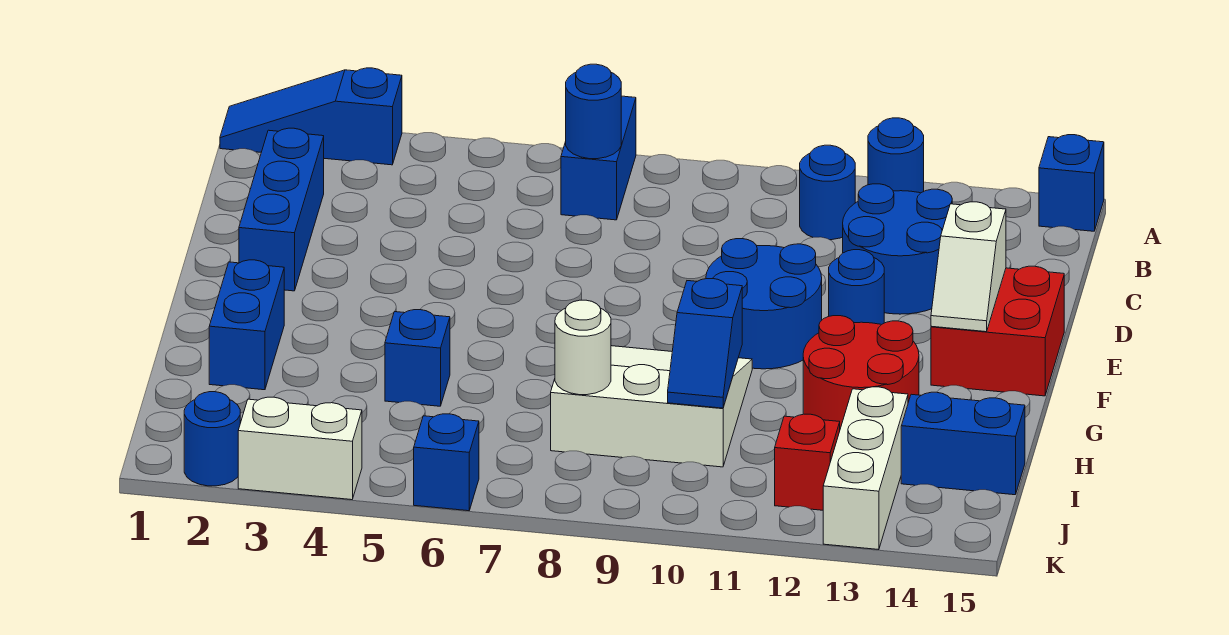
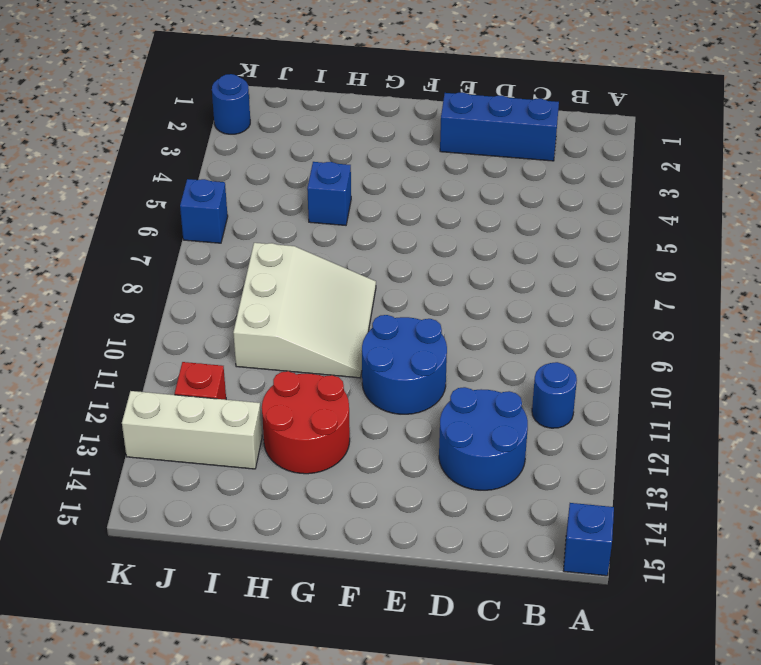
none -> blue 1x3 slope [220,68,402,165]
none -> blue 1x2 brick [561,96,636,220]
none -> blue 1x1 round brick [868,118,924,193]

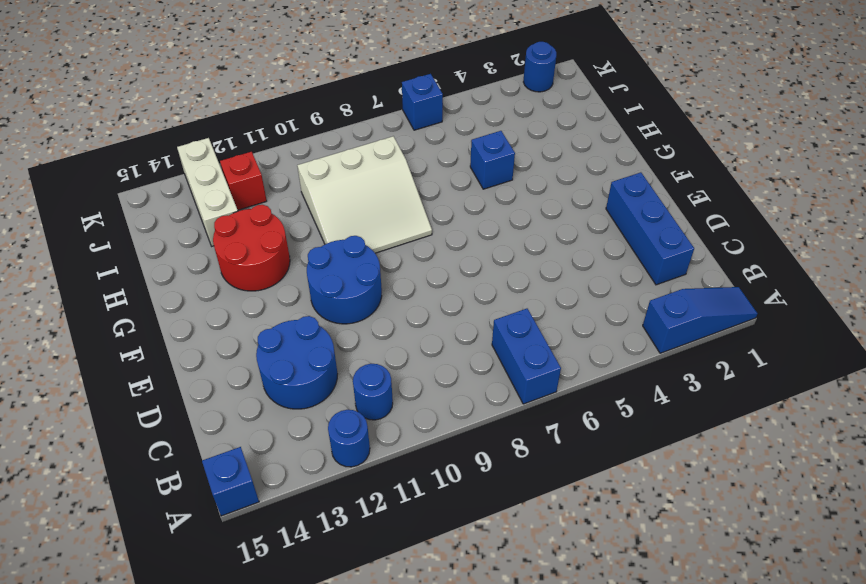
none -> blue 1x1 round brick [829,250,884,325]
none -> red 2x2 brick [931,266,1064,396]
none -> blue 1x2 brick [209,260,284,390]

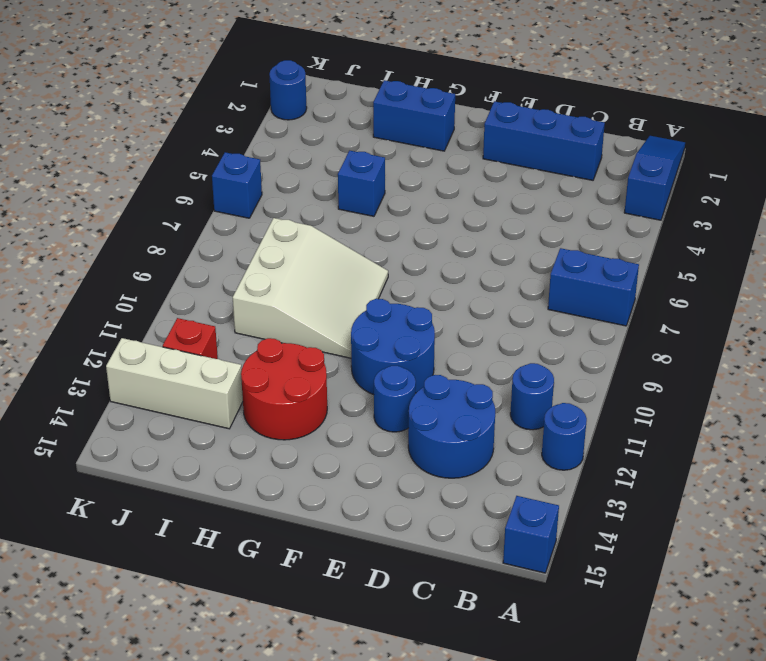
none -> red 2x2 brick [931,266,1064,396]
none -> blue 1x2 brick [901,392,1025,495]
none -> white 1x2 brick [238,397,362,500]

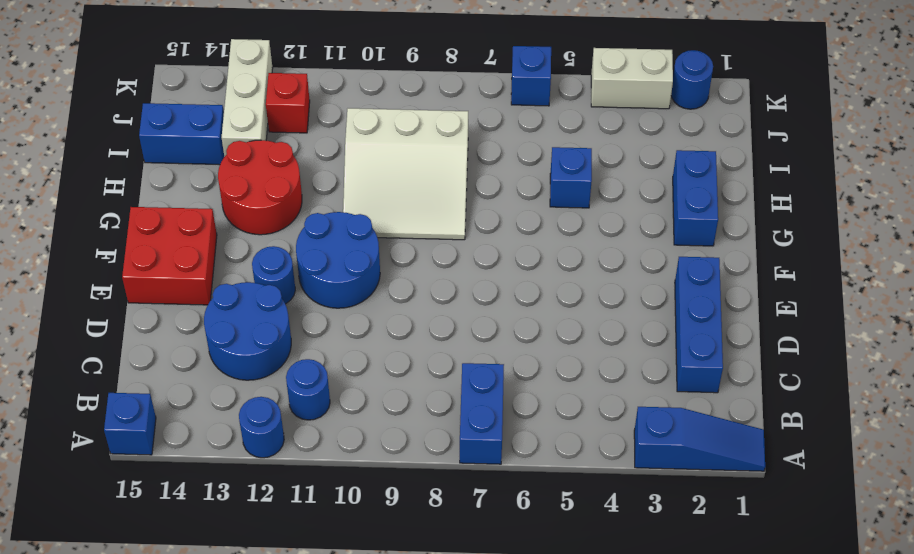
none -> blue 1x1 round brick [566,64,621,159]
none -> white 1x2 slope [931,202,1006,332]
none -> blue 1x2 slope [668,279,742,408]

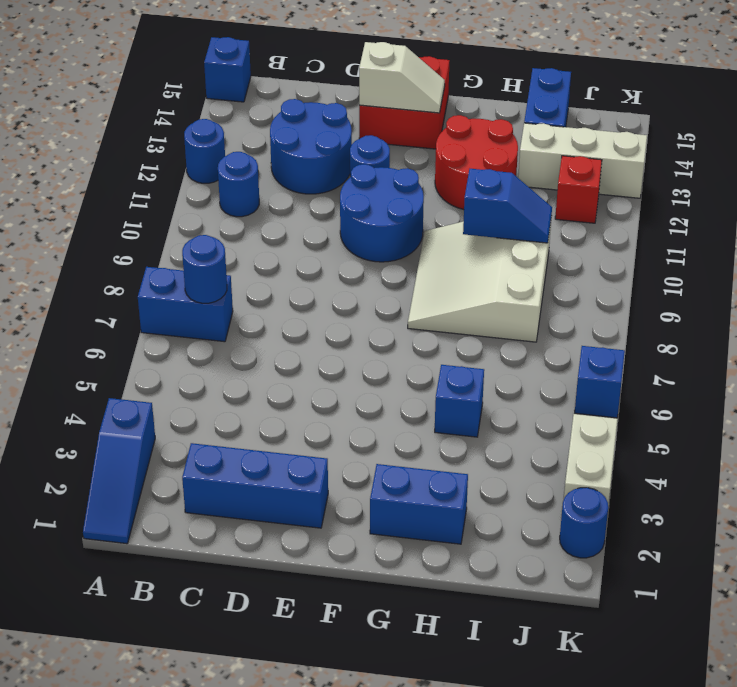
none -> white 1x1 round brick [555,300,611,395]

